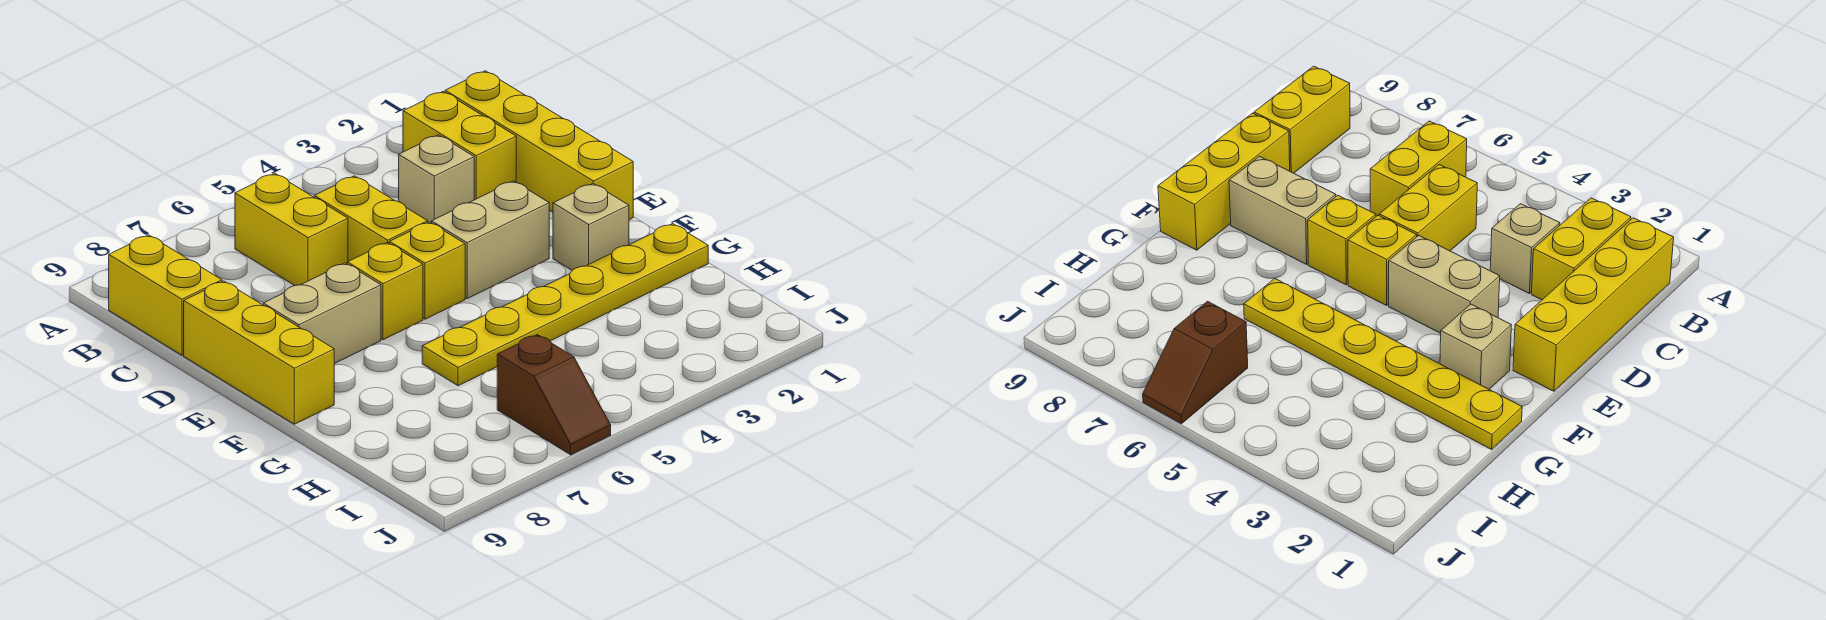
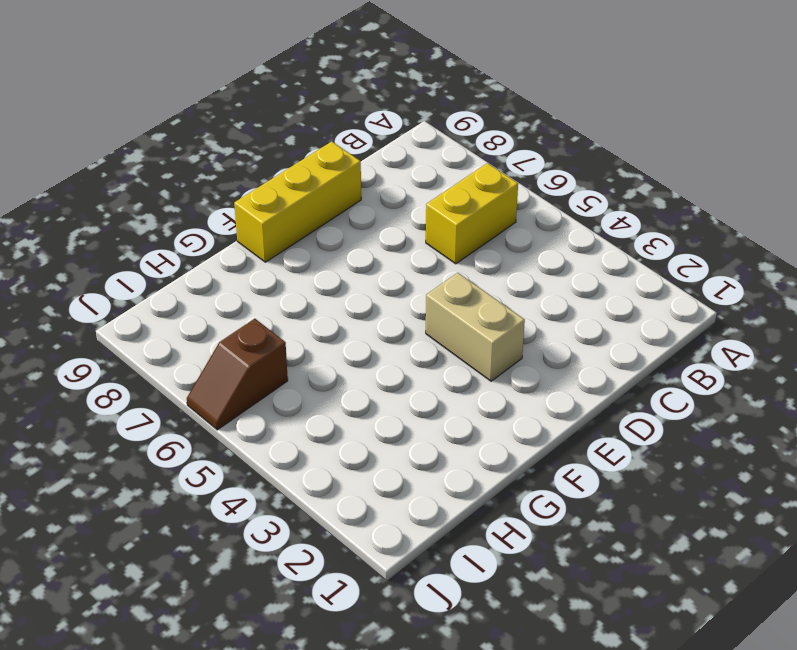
none -> yellow 1x4 brick [445,71,633,220]
none -> yellow 1x2 brick [403,91,516,200]
none -> yellow 1x2 brick [109,235,222,355]

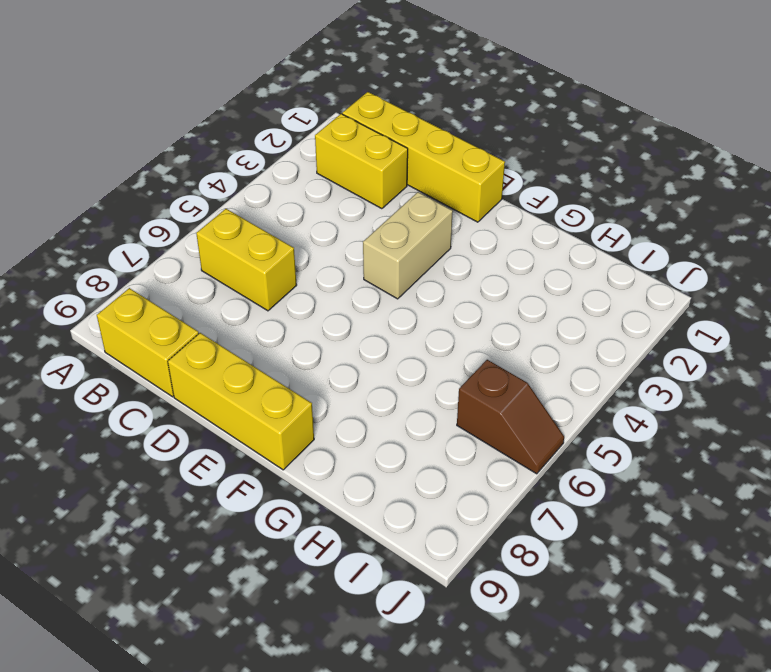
none -> tan 1x1 brick [399,135,474,222]
none -> yellow 1x2 brick [314,176,428,261]
none -> yellow 1x1 brick [389,222,465,319]

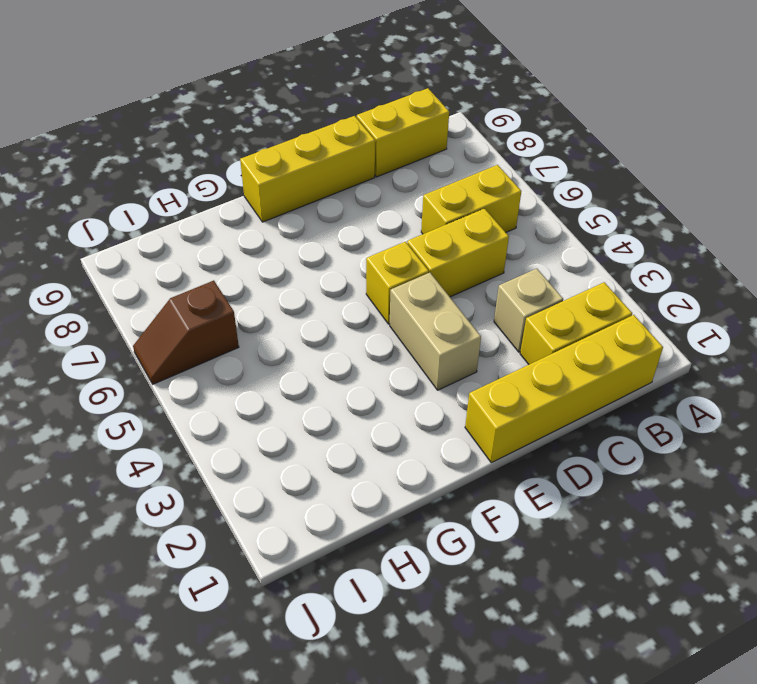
none -> yellow 1x1 brick [347,242,423,340]
none -> tan 1x2 brick [263,263,381,364]
none -> tan 1x1 brick [553,183,629,270]

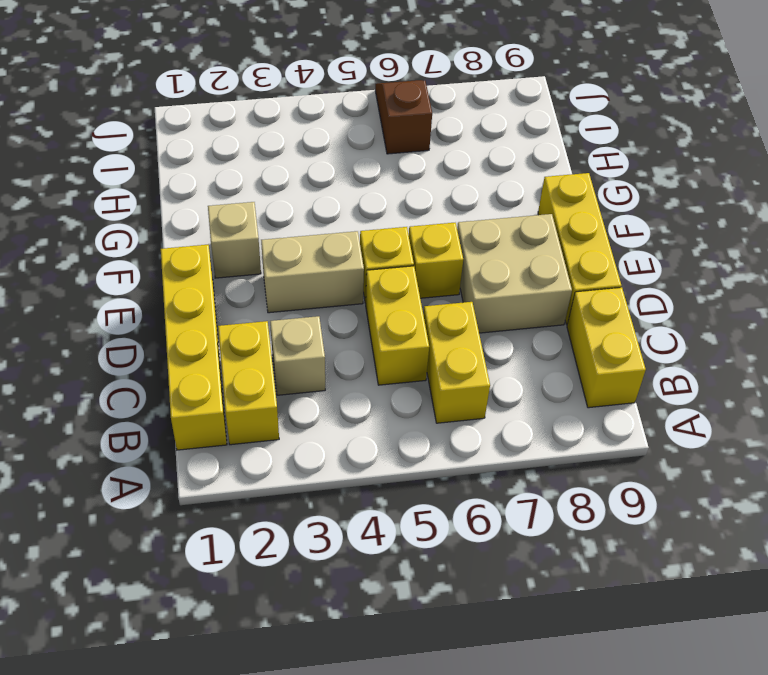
tan 2x2 brick [457,214,572,333] -> tan 1x2 brick [263,263,381,364]
none -> yellow 1x6 plate [422,224,708,386]

